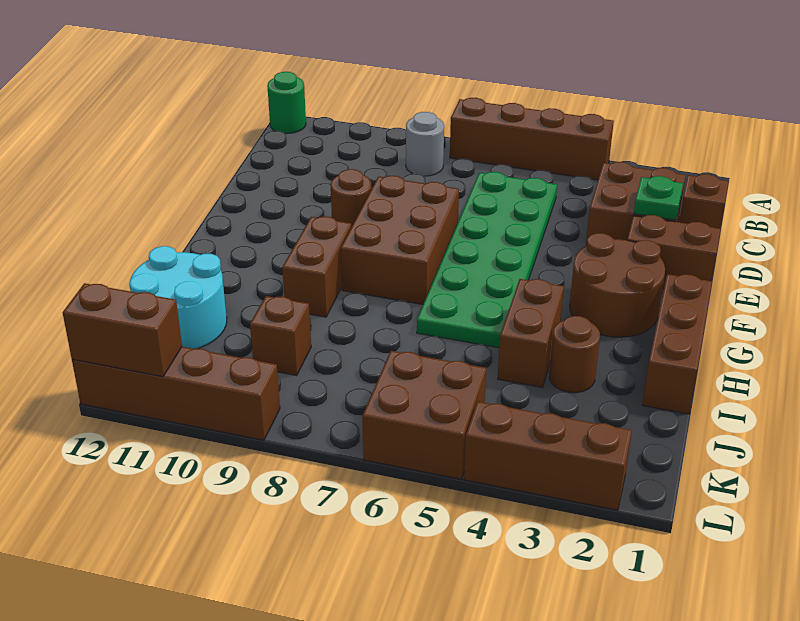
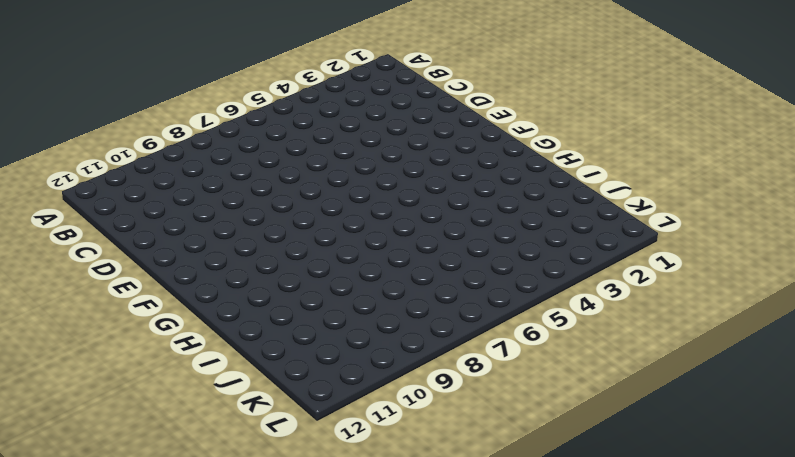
none -> brown 1x4 brick [450,98,614,180]
none -> green 1x1 round brick [267,72,306,134]
none -> grey 1x1 round brick [406,112,444,176]

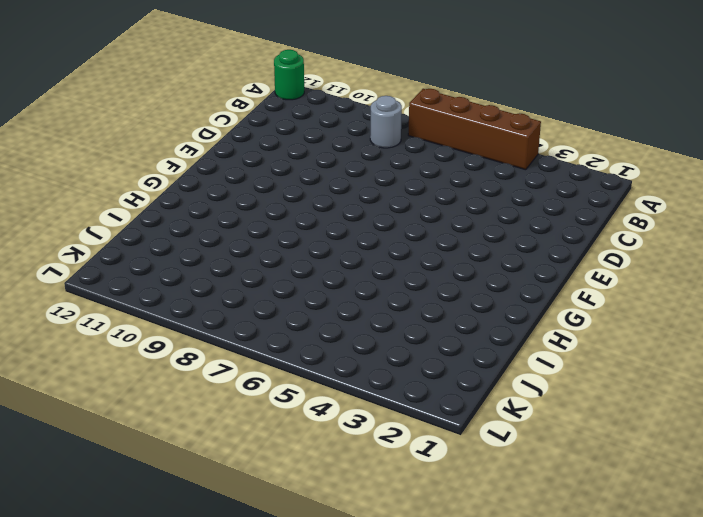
none -> brown 1x1 brick [679,174,729,229]
none -> brown 2x2 brick [586,162,685,245]
none -> green 2x6 plate [417,172,557,348]

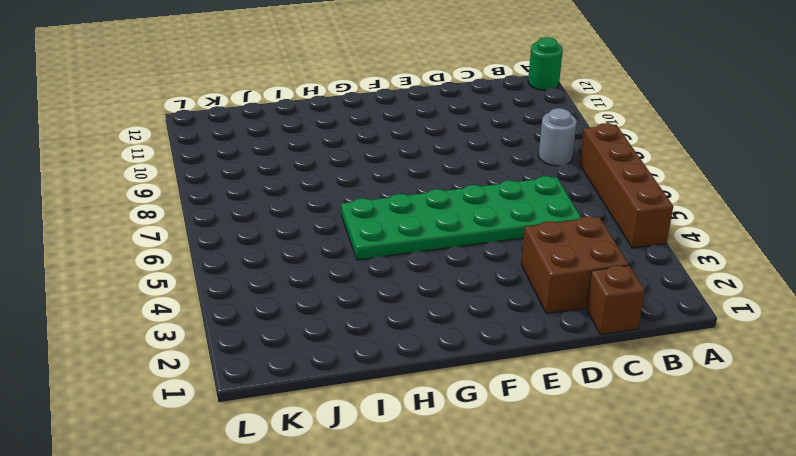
none -> brown 1x2 brick [627,215,721,289]
none -> brown 2x3 brick [341,176,459,304]
none -> brown 1x1 round brick [331,169,372,227]

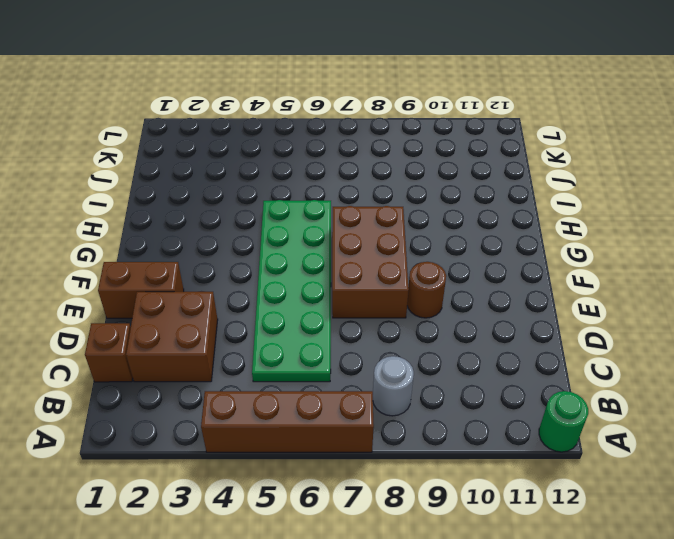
none -> brown 2x2 round brick [570,233,665,337]
none -> brown 1x3 brick [642,274,712,414]
none -> brown 1x2 brick [282,217,351,317]

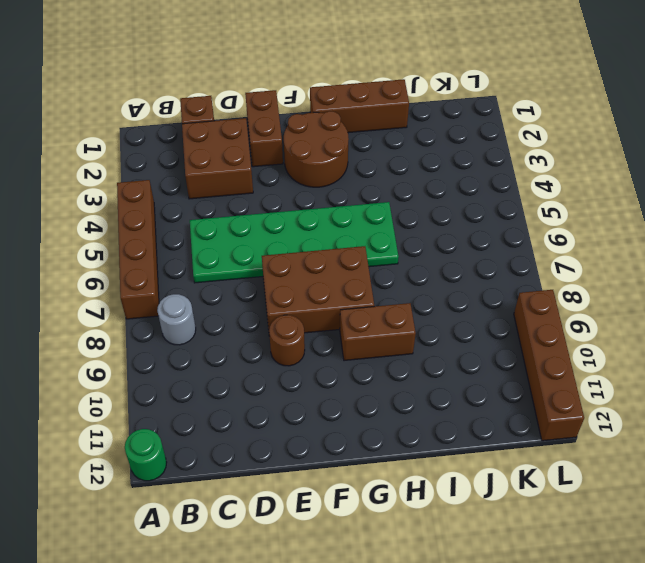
none -> brown 1x2 brick [498,279,564,387]
none -> brown 1x1 round brick [549,316,600,393]
none -> cyan 2x2 round brick [129,246,227,349]

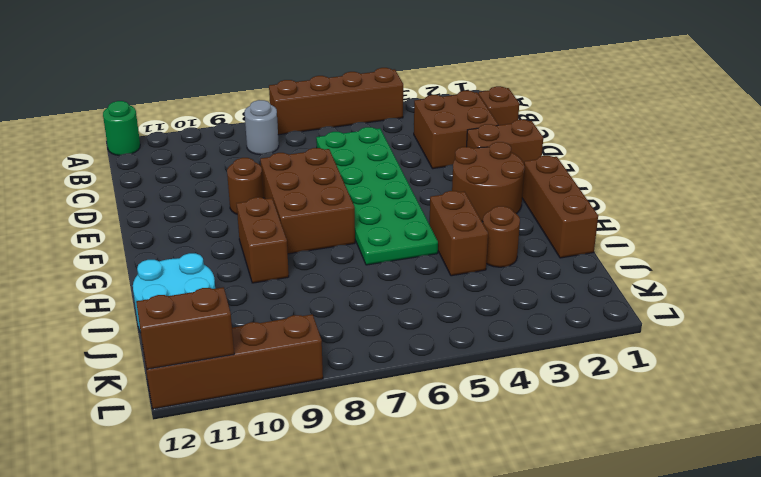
none -> brown 1x1 brick [250,296,311,375]
none -> brown 2x2 brick [363,351,486,479]
none -> brown 1x3 brick [464,402,632,510]

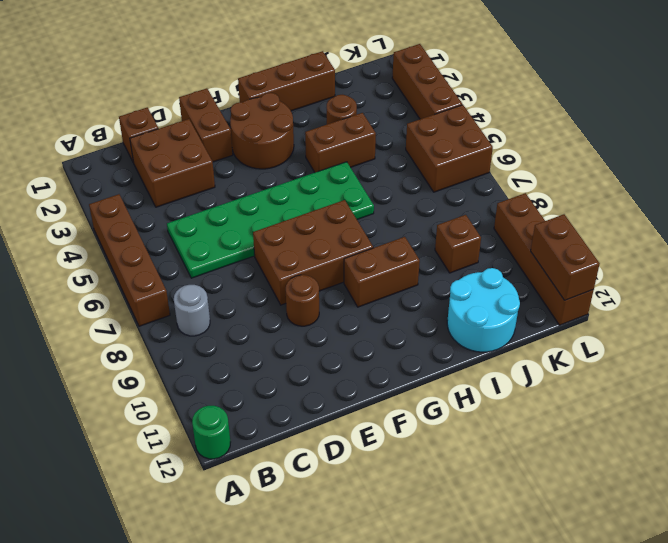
none -> green 1x1 plate [634,176,683,220]

